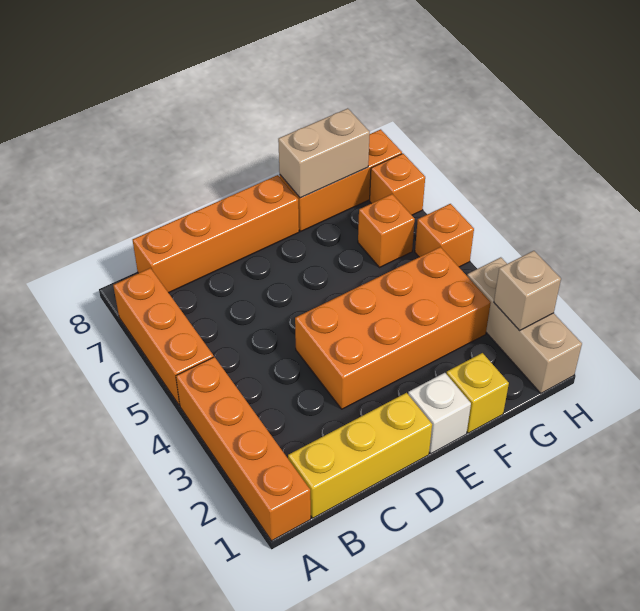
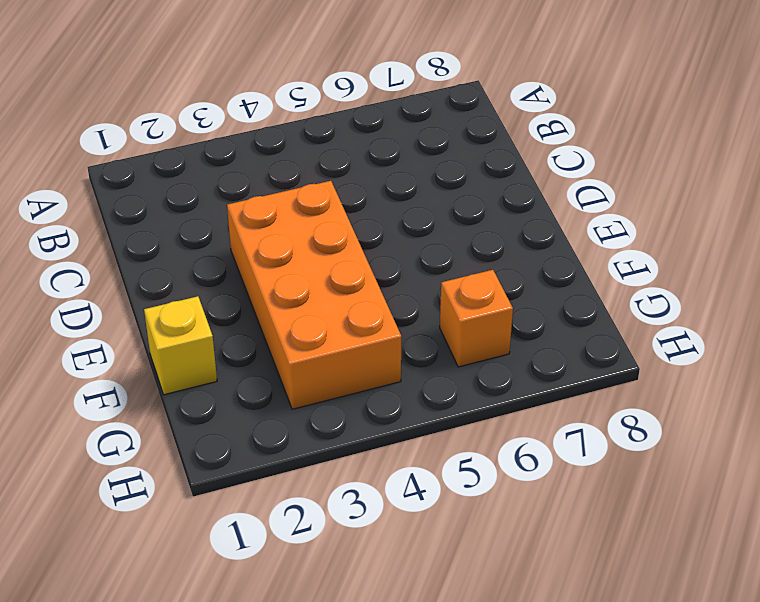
none -> orange 1x4 brick [176,357,311,541]
none -> orange 1x3 brick [113,268,214,406]
none -> yellow 1x3 brick [288,393,432,518]

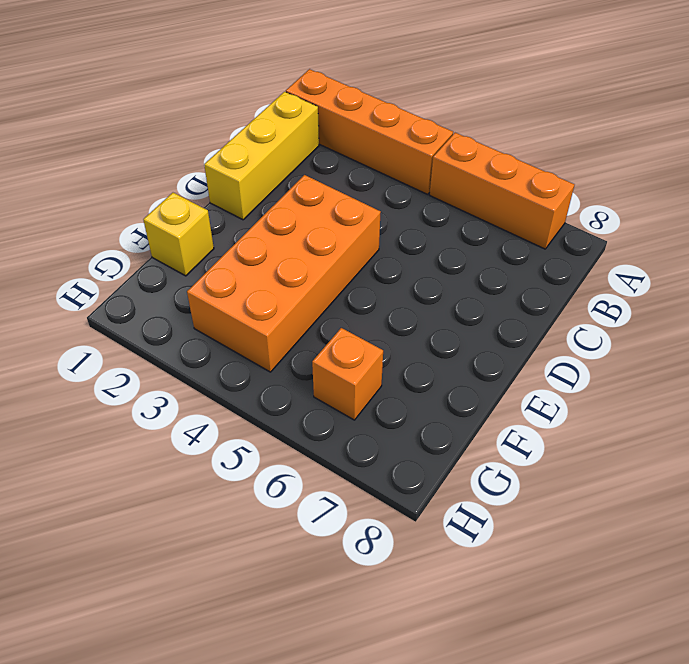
none -> orange 1x4 brick [133,175,299,293]
none -> white 1x1 brick [408,373,471,454]
none -> orange 1x3 brick [280,129,402,231]

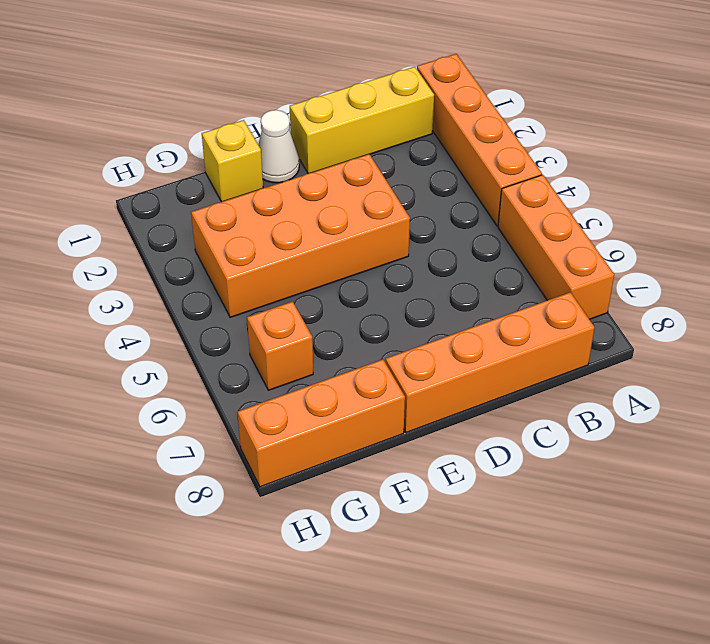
white 1x1 cone [258,110,299,183] -> white 1x1 brick [408,373,471,454]
none -> tan 1x3 brick [467,257,582,393]
none -> orange 1x1 brick [415,204,474,267]
none -> orange 1x1 brick [370,154,425,215]

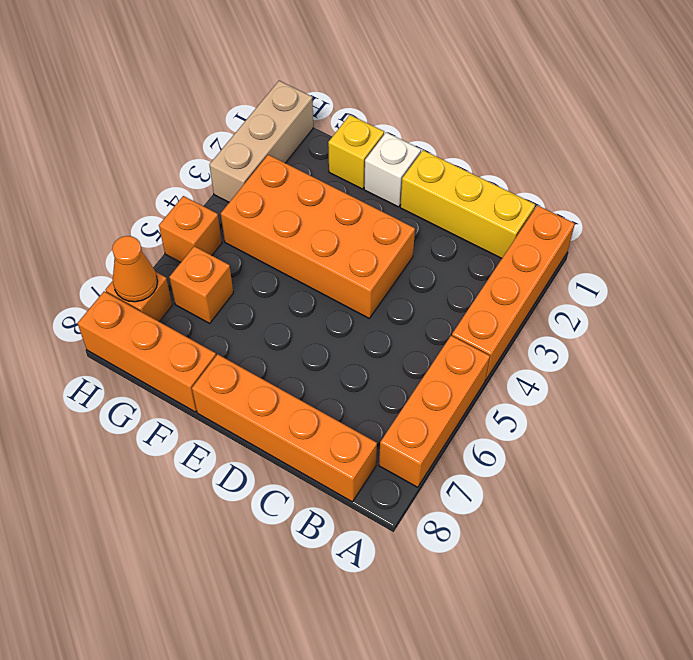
orange 1x1 cone [112,236,158,302] -> none
none -> tan 1x2 brick [278,108,370,198]
none -> tan 1x1 brick [494,251,561,331]

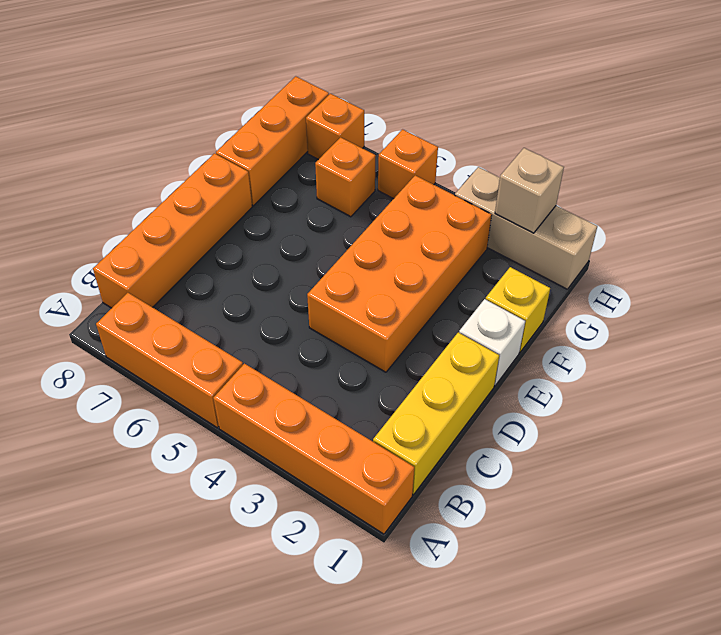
none -> tan 1x2 brick [278,108,370,198]

